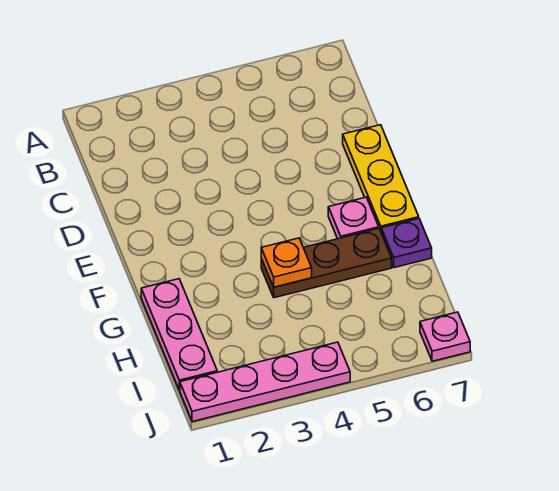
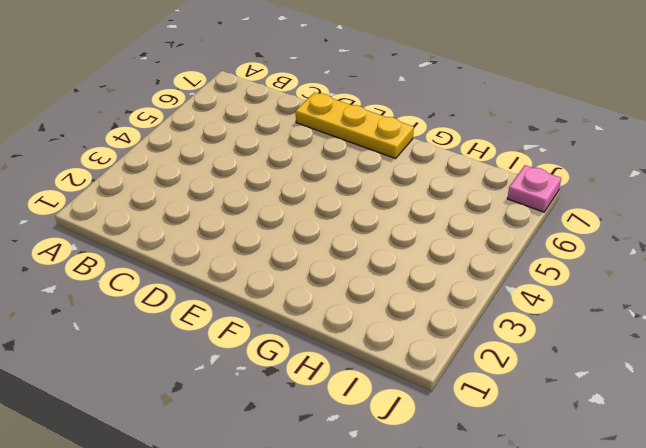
none -> pink 1x1 plate [328,197,379,239]
none -> pink 1x3 plate [141,279,217,390]

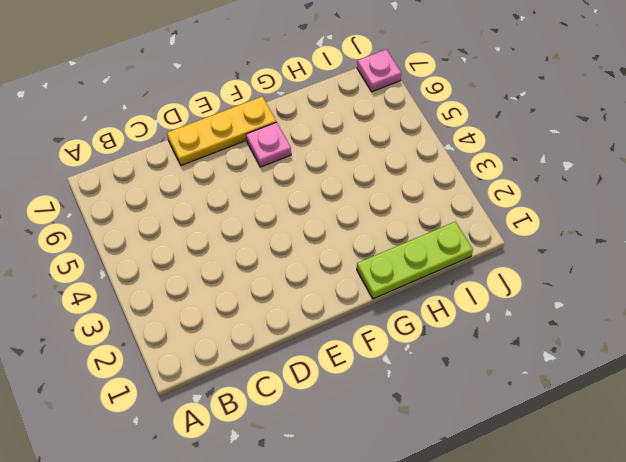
lime 1x3 plate [357,222,473,299] -> pink 1x3 plate [141,279,217,390]
none -> brown 1x3 plate [261,229,392,298]
none -> purple 1x1 plate [381,219,432,268]

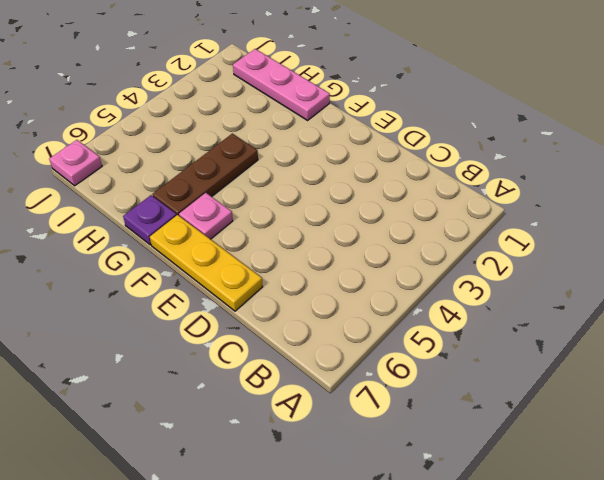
none -> pink 1x4 plate [180,342,350,422]
none -> orange 1x1 plate [261,238,312,287]

